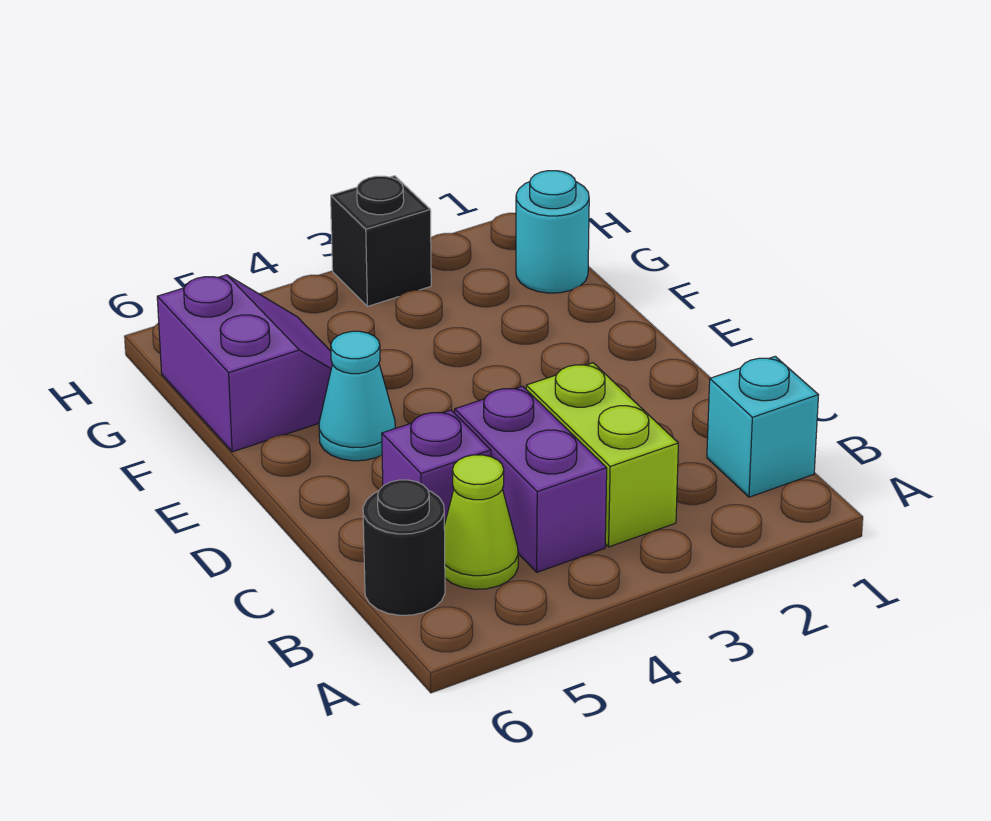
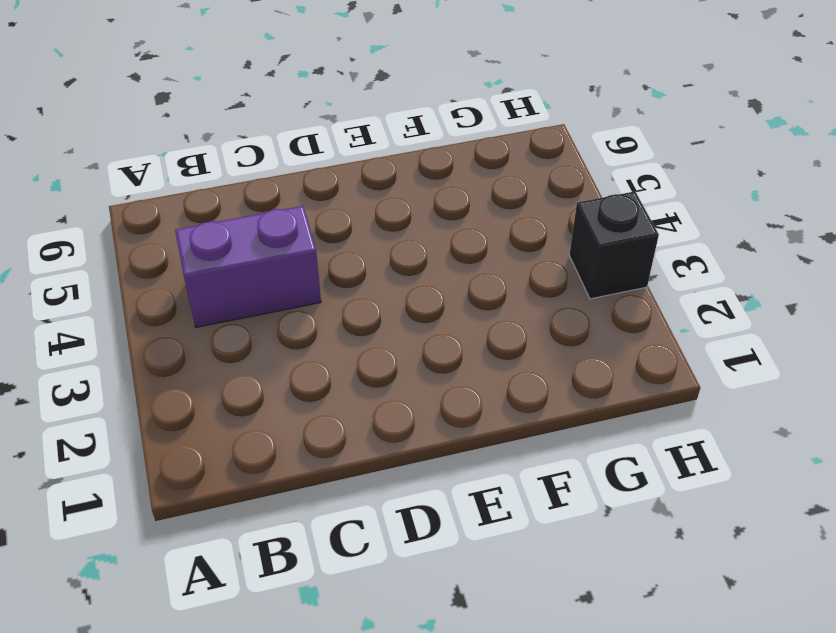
none -> cyan 1x1 brick [707,356,818,497]
none -> lime 1x2 brick [526,363,678,547]

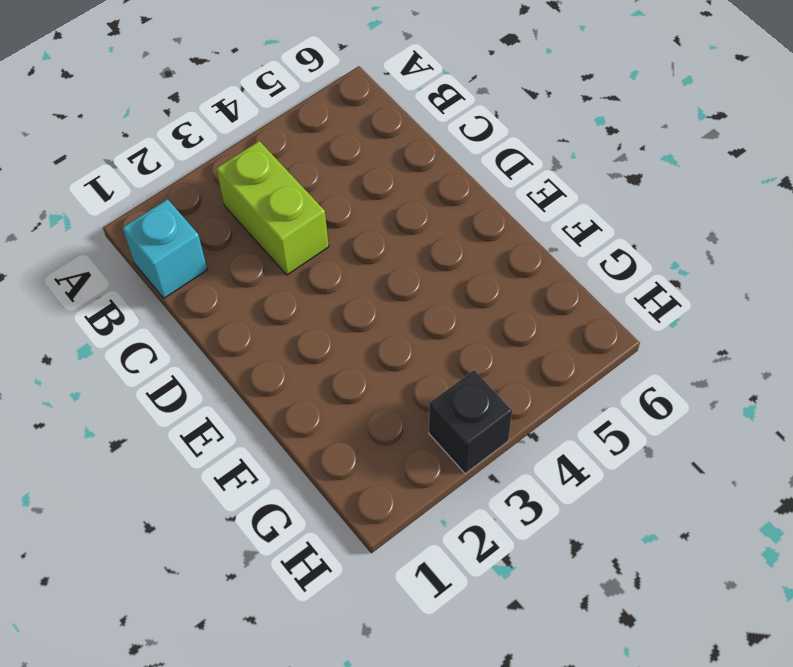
none -> purple 1x2 brick [455,386,607,572]
none -> lime 1x1 cone [444,455,518,589]

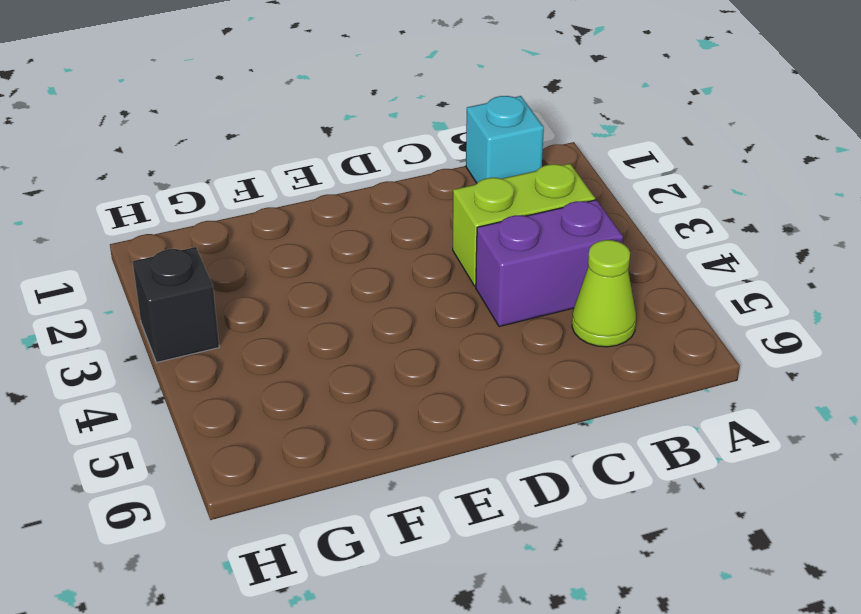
none -> black 1x1 round brick [363,480,445,615]
none -> purple 1x1 brick [382,410,491,525]

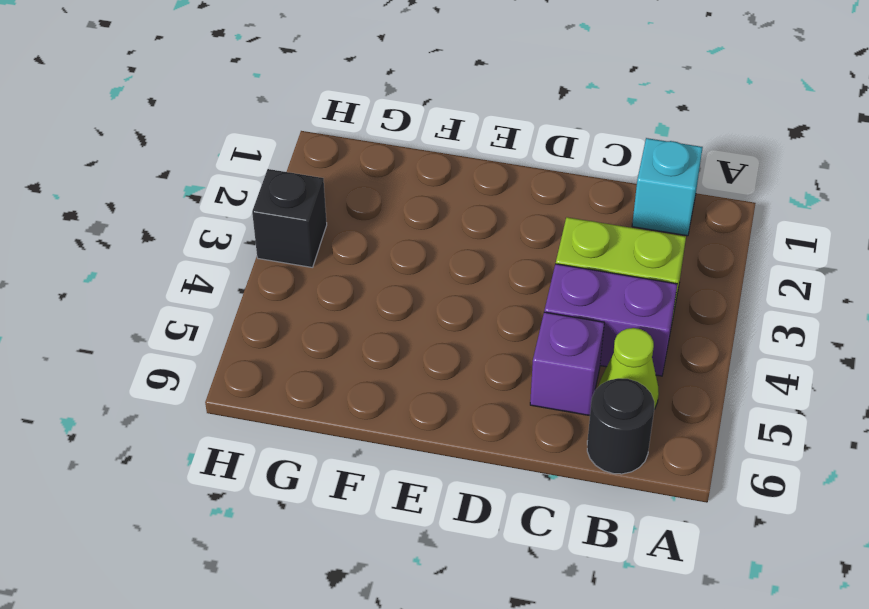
none -> cyan 1x1 cone [319,331,395,461]
none -> purple 2x2 slope [157,275,332,452]

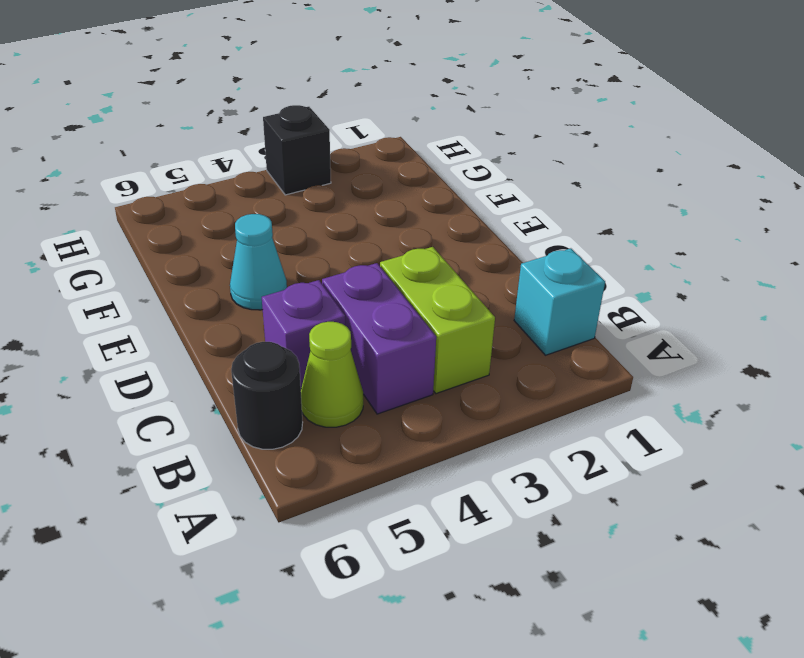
none -> purple 2x2 slope [157,275,332,452]
none -> cyan 1x1 round brick [516,171,589,293]

